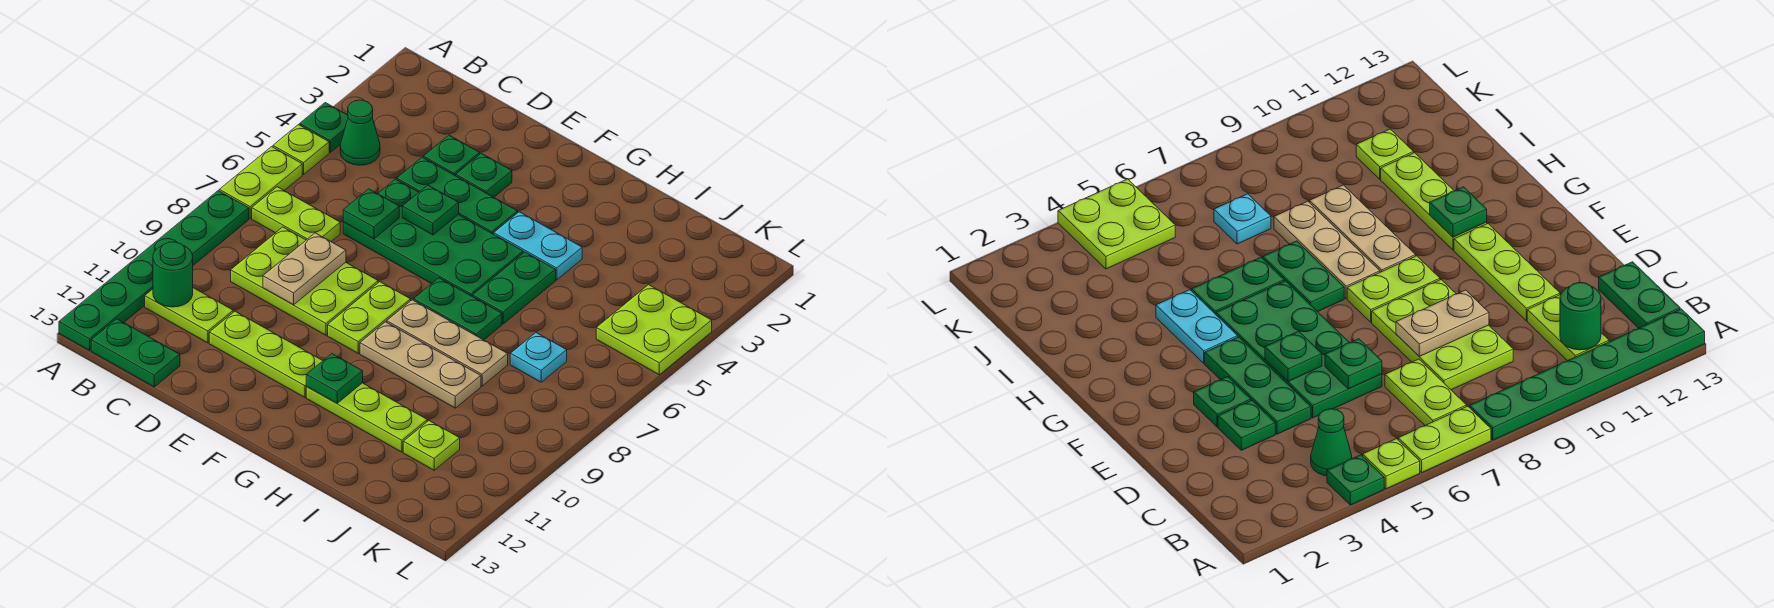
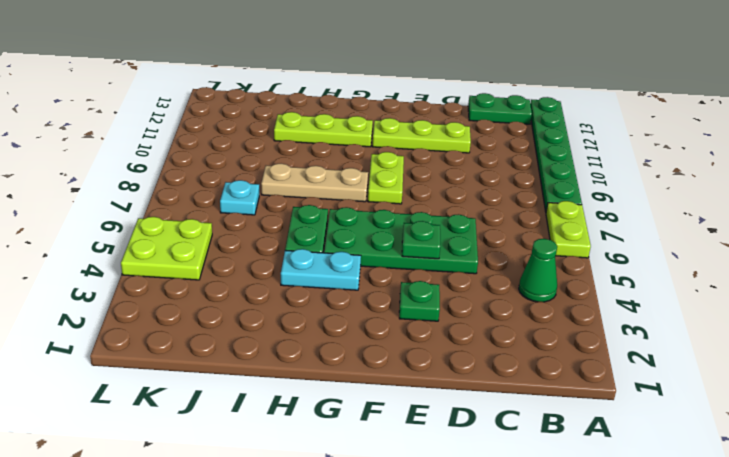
none -> green 1x1 plate [300,103,348,152]
none -> lime 1x1 plate [273,125,329,174]
none -> lime 1x2 plate [252,187,340,241]

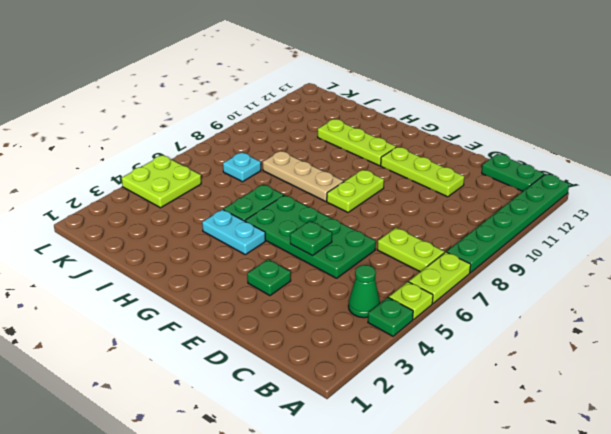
none -> lime 1x2 plate [145,288,233,343]
none -> lime 2x3 plate [231,227,378,335]
none -> green 1x1 plate [423,135,480,176]

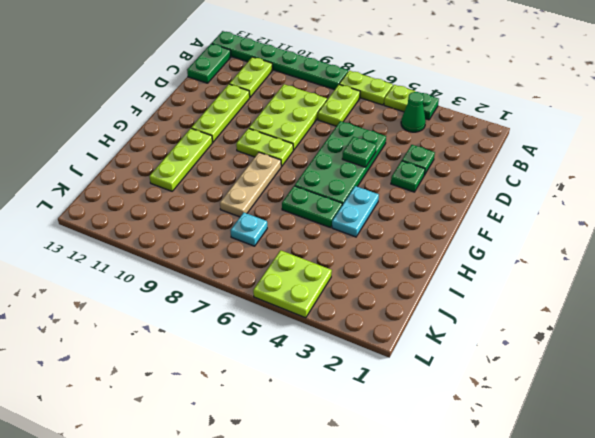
none -> green 1x3 plate [397,157,518,234]
none -> green 1x2 plate [413,278,502,340]
none -> tan 1x3 plate [360,322,481,408]

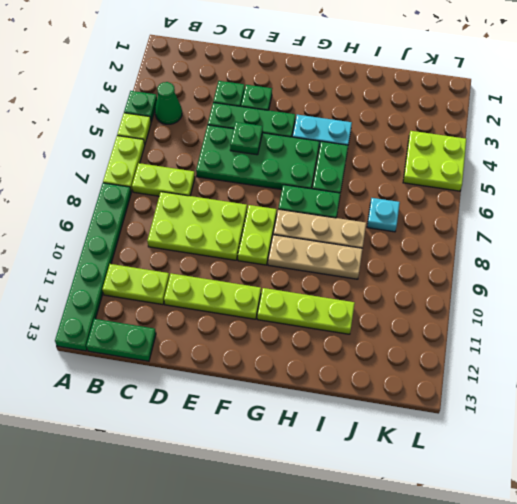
none -> lime 1x1 plate [403,421,460,470]
none -> green 1x1 round brick [153,242,193,307]
none -> green 1x1 plate [343,189,399,239]

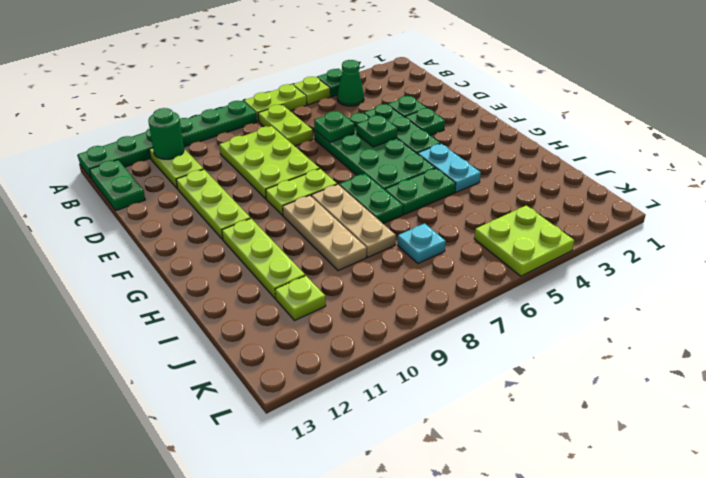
none -> tan 1x2 plate [263,233,346,305]
none -> green 1x1 plate [306,354,363,403]

